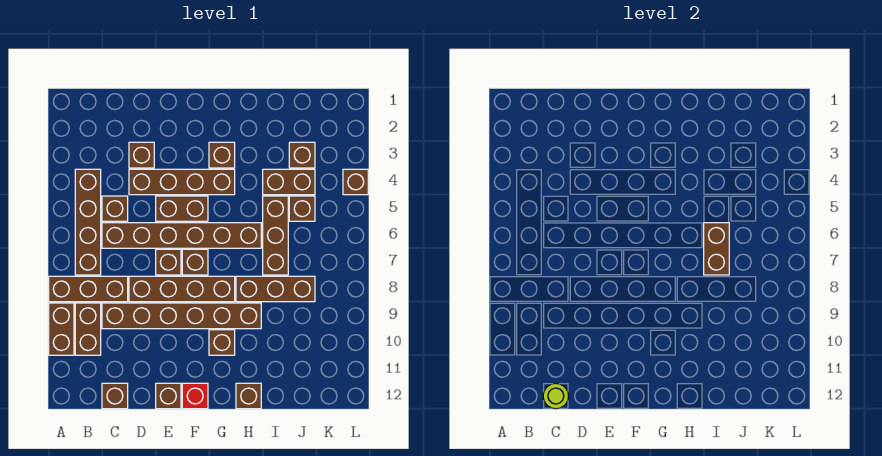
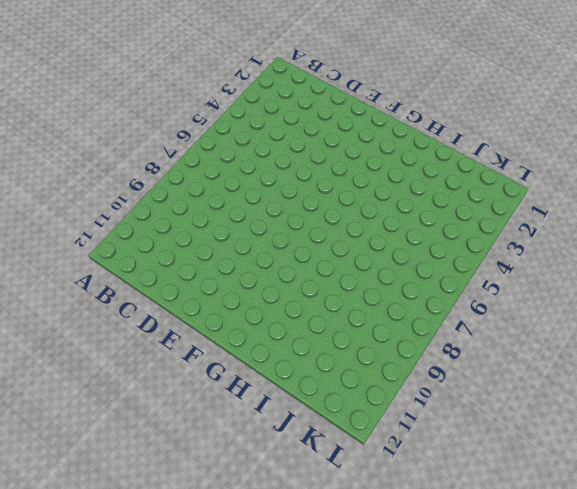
none -> brown 1x3 brick [49,276,128,302]
none -> brown 1x2 brick [49,303,74,355]
none -> brown 1x4 brick [75,169,101,275]

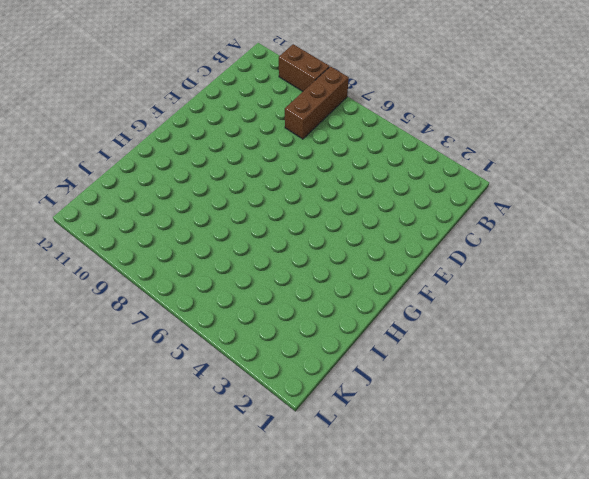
none -> brown 1x4 brick [75,169,101,275]
none -> brown 1x2 brick [75,303,101,355]
none -> brown 1x1 brick [102,196,128,221]

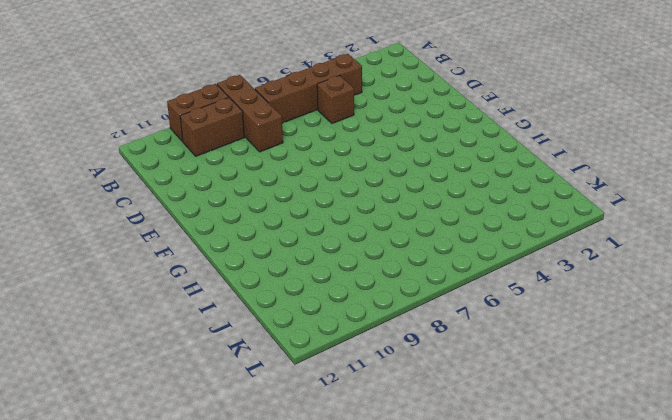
none -> brown 1x6 brick [102,223,261,248]
none -> brown 1x6 brick [102,303,261,329]
none -> brown 1x1 brick [102,383,128,409]

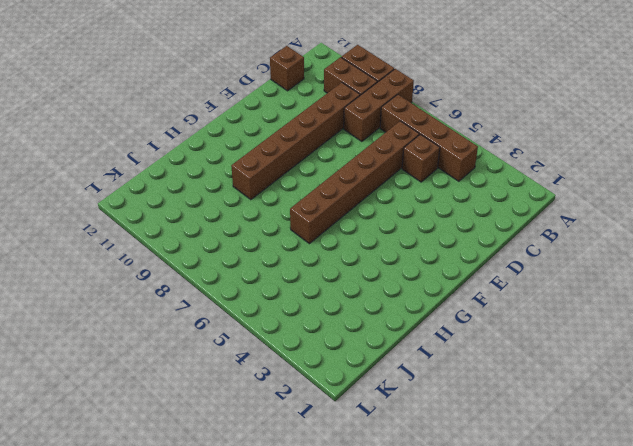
none -> brown 1x1 brick [129,142,154,168]
none -> brown 1x4 brick [129,169,235,195]
none -> brown 1x4 brick [129,276,235,302]

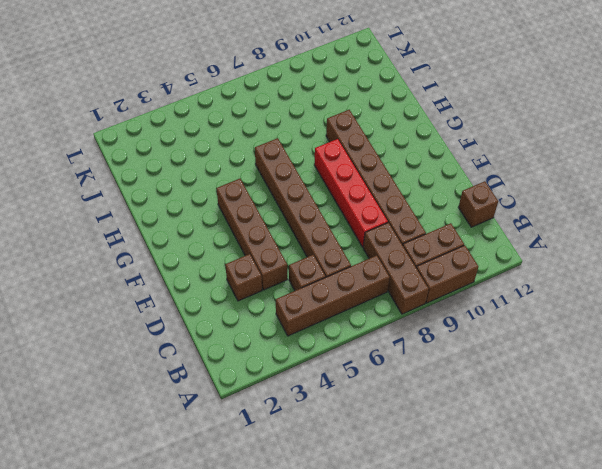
red 1x4 brick [314,139,388,247] -> brown 1x4 brick [129,276,235,302]
none -> brown 1x2 brick [156,196,208,221]
none -> brown 1x1 brick [156,249,181,275]
none -> brown 1x1 brick [156,383,181,409]

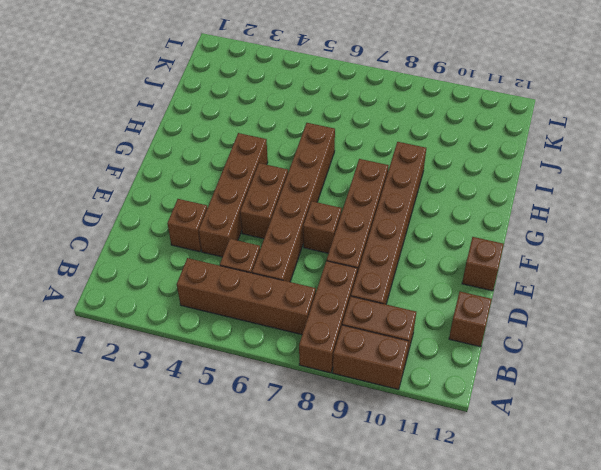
none -> brown 1x1 brick [182,249,208,275]
none -> red 1x1 brick [182,383,208,409]
none -> brown 1x1 brick [209,142,235,168]

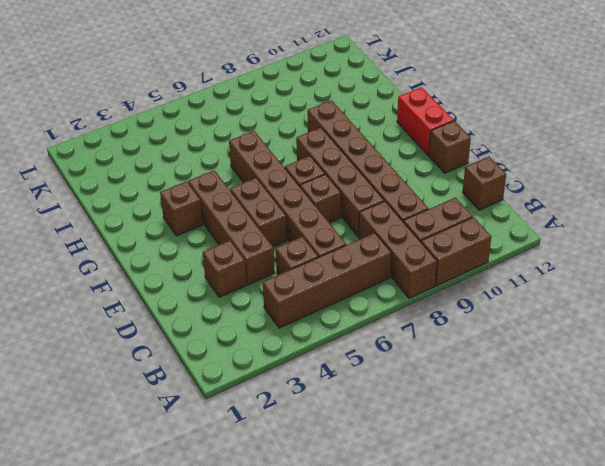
red 1x2 brick [397,87,454,156] -> red 1x1 brick [182,383,208,409]
none -> brown 1x1 brick [209,330,235,355]
none -> brown 1x3 brick [236,276,315,302]
none -> brown 1x1 brick [236,383,261,409]

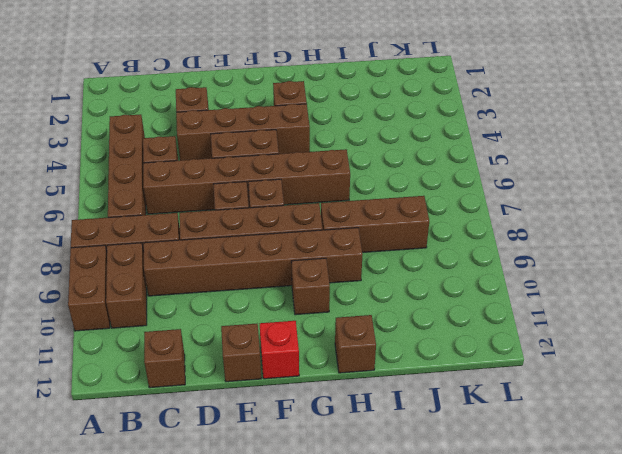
none -> brown 1x2 brick [263,169,315,195]
none -> brown 1x3 brick [263,196,288,275]
none -> brown 1x1 brick [289,142,315,168]

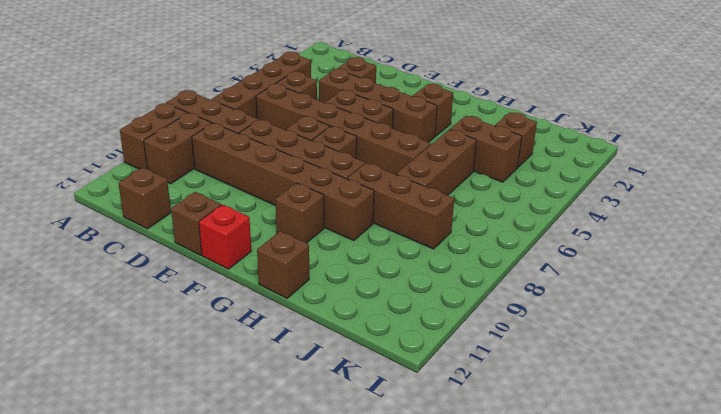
none -> brown 1x1 brick [289,196,315,221]
none -> brown 1x1 brick [343,169,368,195]
none -> lime 1x1 round brick [543,383,569,409]

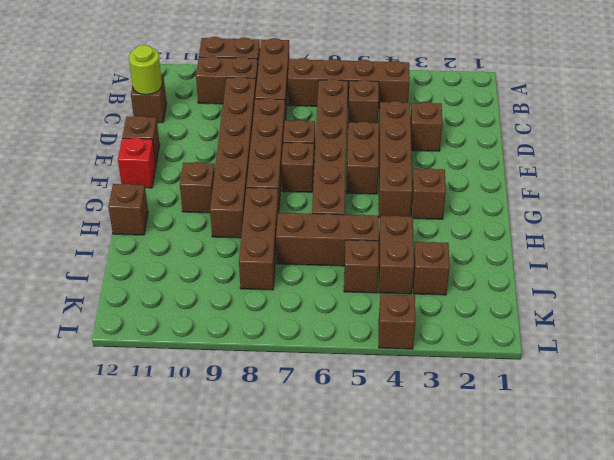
none -> brown 1x2 brick [704,223,729,275]

